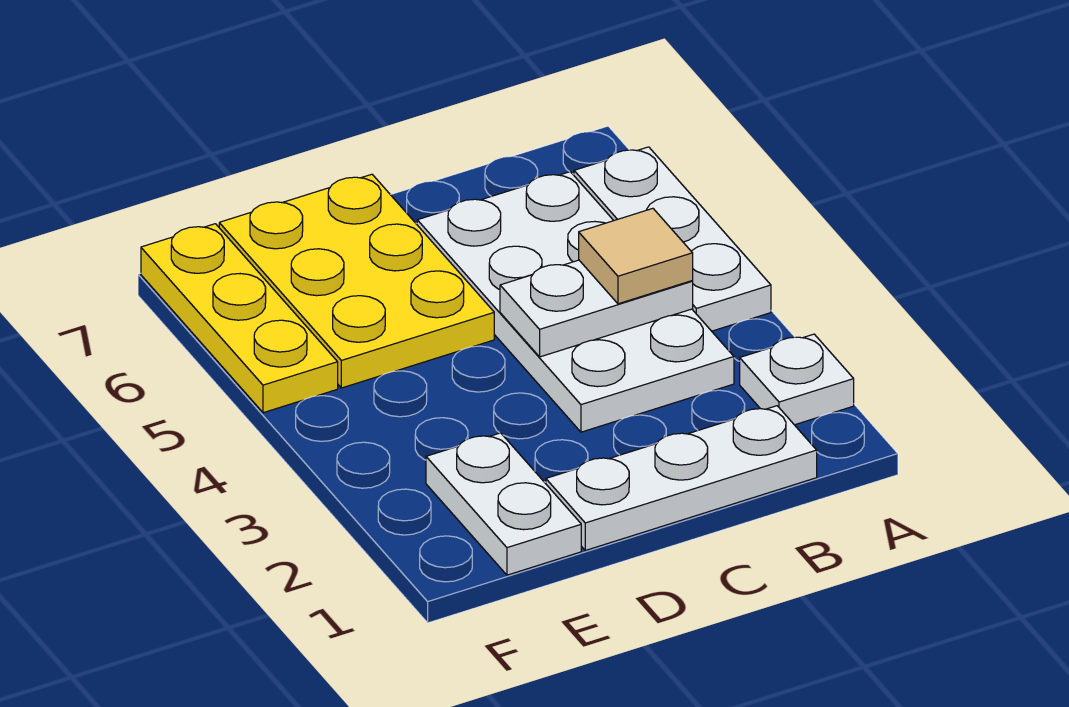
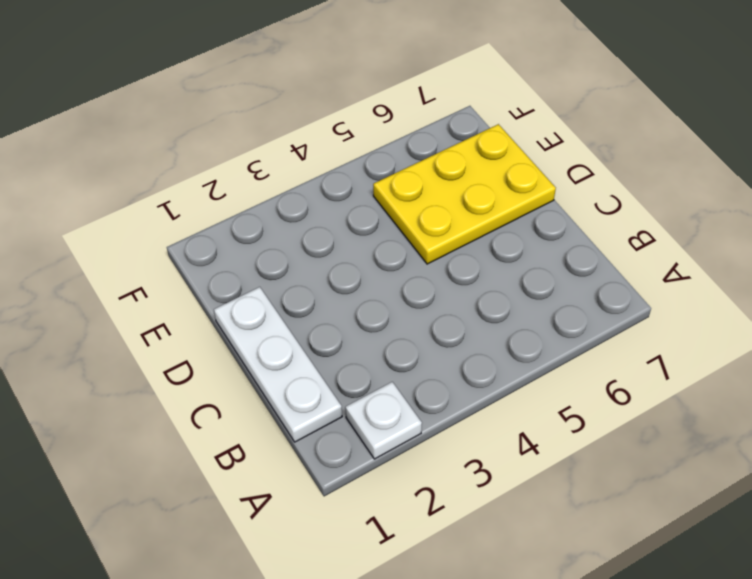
none -> white 1x3 plate [574,147,771,331]
none -> white 2x4 plate [417,172,734,432]

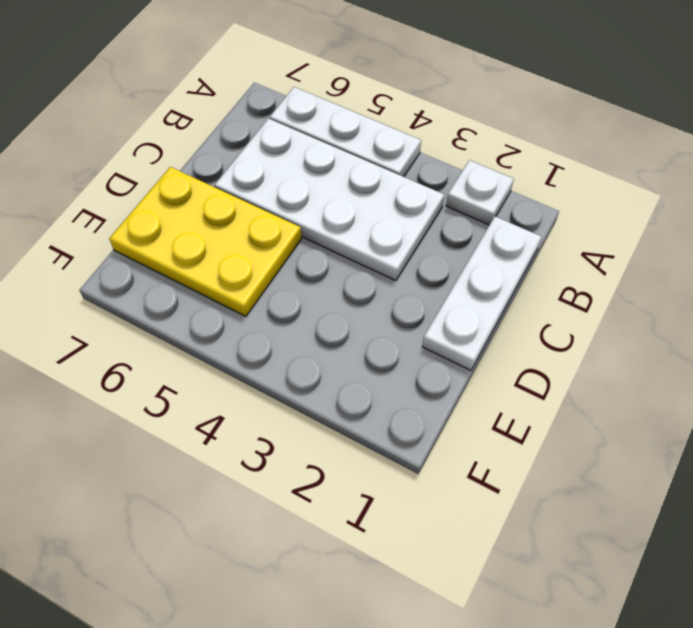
none -> white 1x2 plate [426,433,581,575]
none -> yellow 1x3 plate [141,224,338,413]

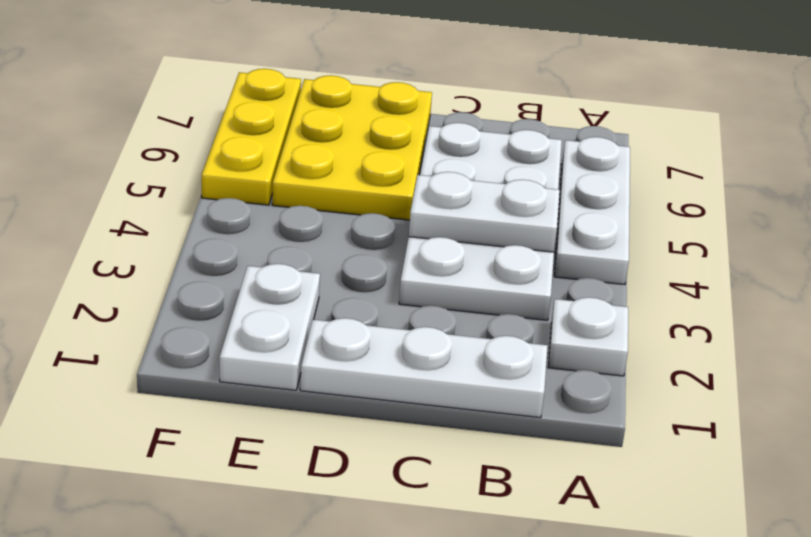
none -> tan 1x1 tile [579,208,693,304]

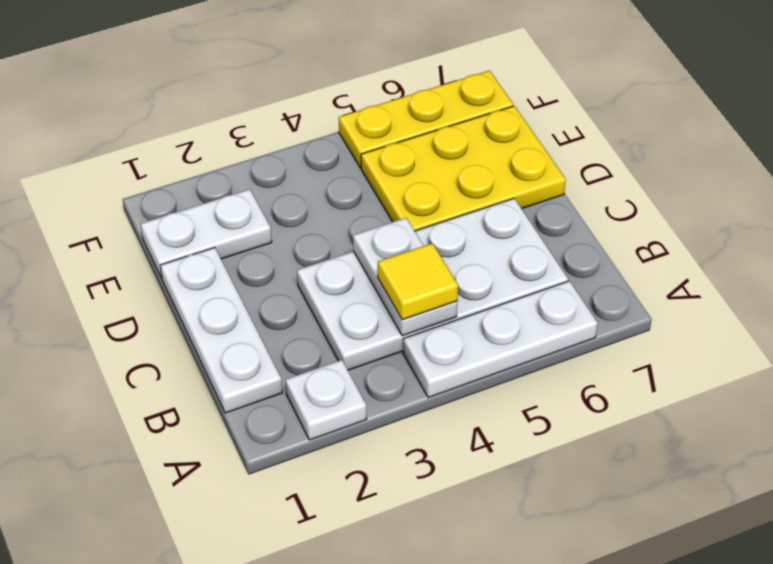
yellow 1x1 tile [378,243,458,320] -> tan 1x1 tile [579,208,693,304]

